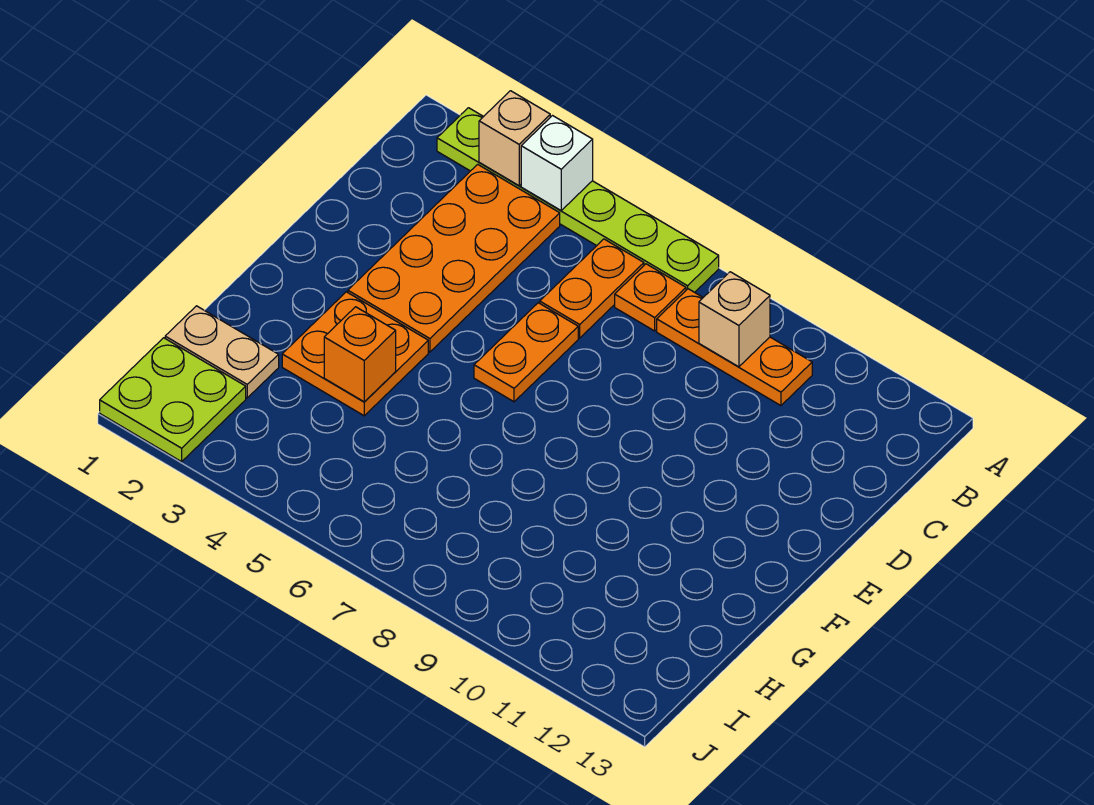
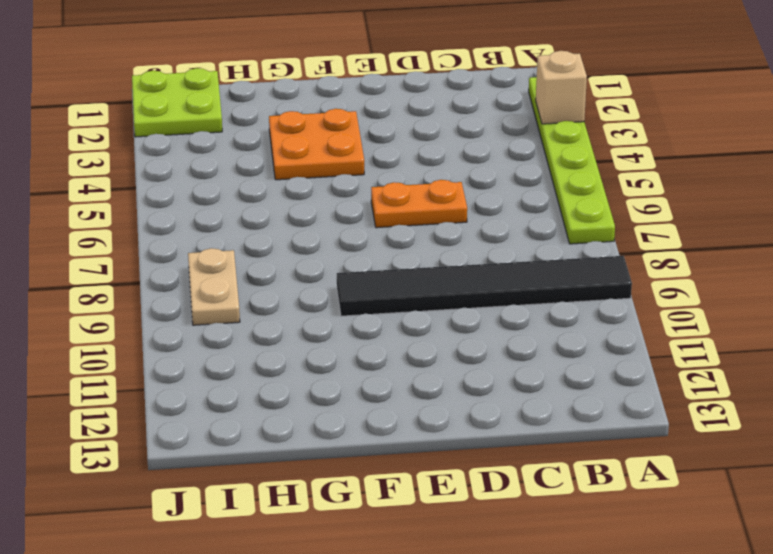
black 1x6 tile [337,256,632,316] -> orange 1x3 plate [657,289,812,406]
tan 1x2 plate [188,248,240,325] -> tan 1x2 plate moved to [165,306,279,398]
none -> orange 2x4 plate [348,164,560,352]
none -> orange 1x2 plate [540,239,644,338]
none -> orange 1x1 plate [615,264,686,331]

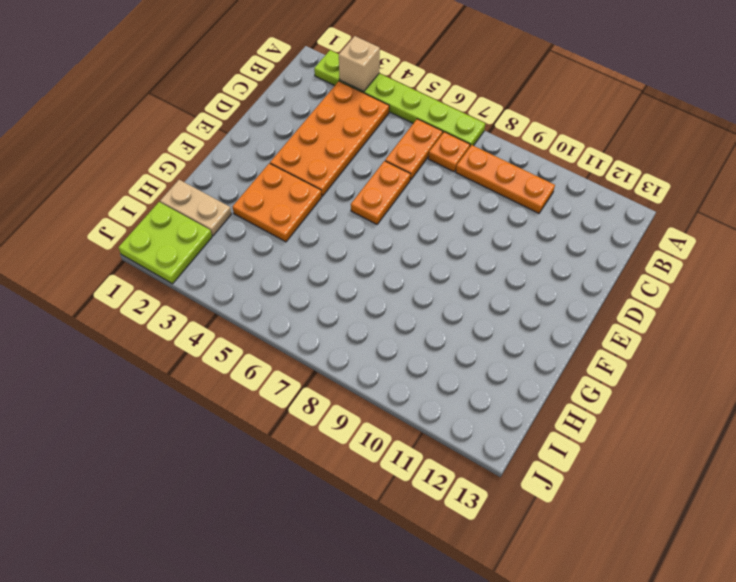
none -> white 1x1 brick [521,116,593,210]
none -> tan 1x1 brick [699,272,770,367]
none -> orange 1x1 brick [324,307,396,402]

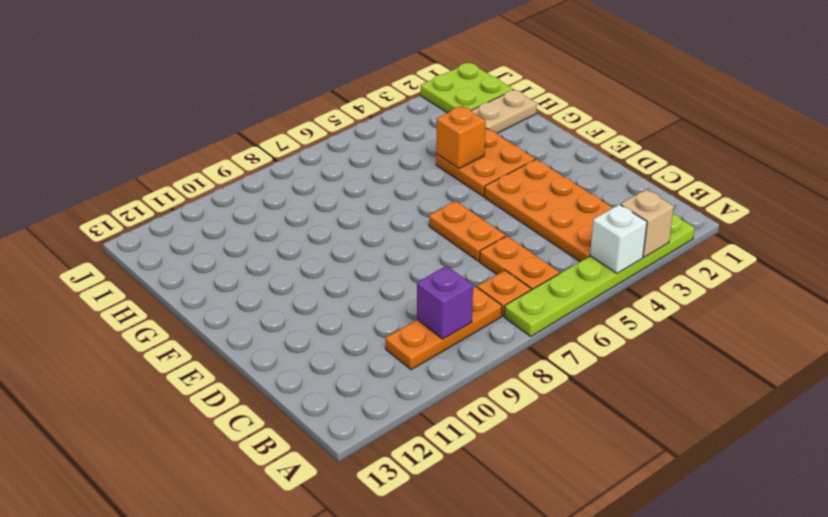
purple 1x1 brick [417,266,473,339] -> tan 1x1 brick [699,272,770,367]

